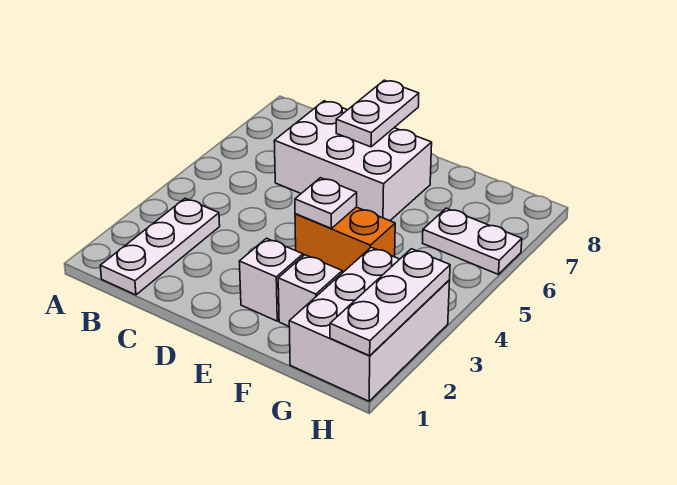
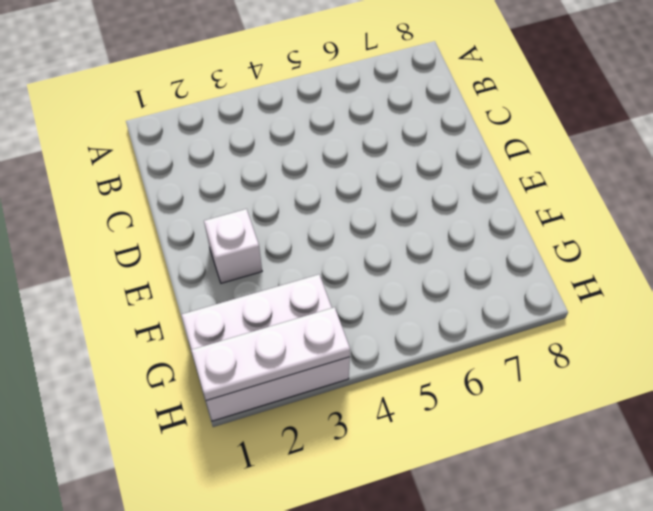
none -> white 1x3 plate [100,198,220,295]
none -> white 2x3 brick [274,101,432,221]

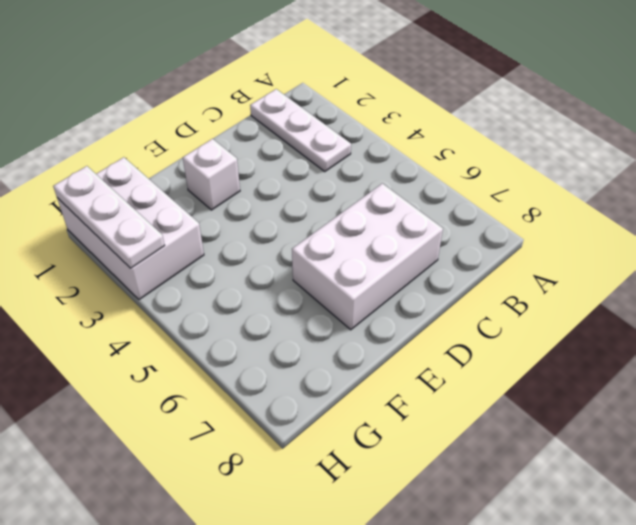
none -> orange 1x2 brick [295,207,395,273]
none -> white 1x1 brick [278,255,342,326]

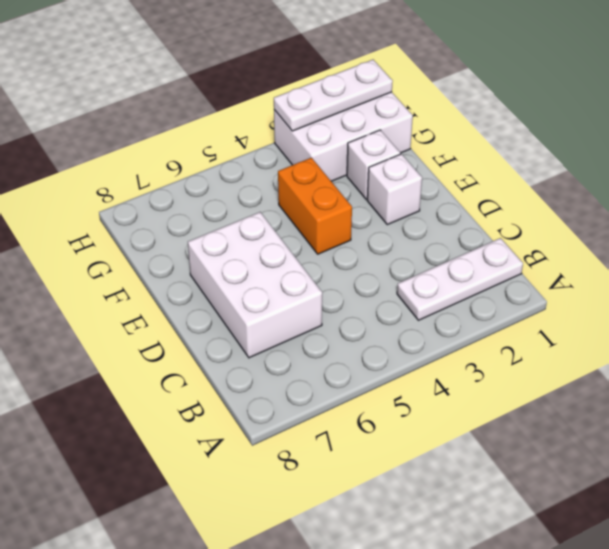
none -> white 1x2 plate [423,208,522,274]
none -> white 1x2 plate [336,80,419,147]

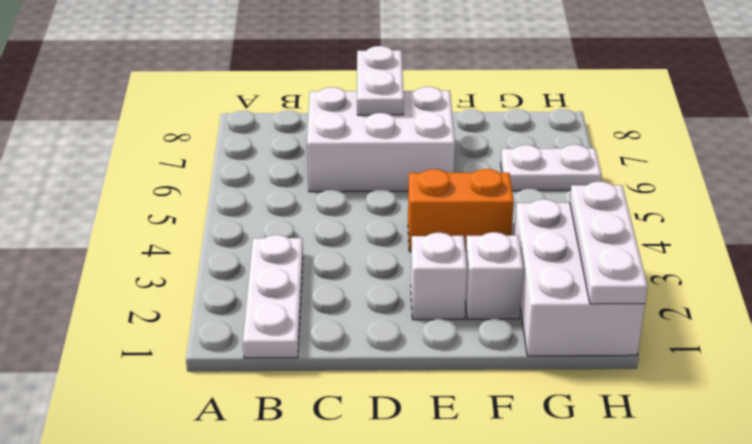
none -> white 1x1 plate [295,178,357,229]

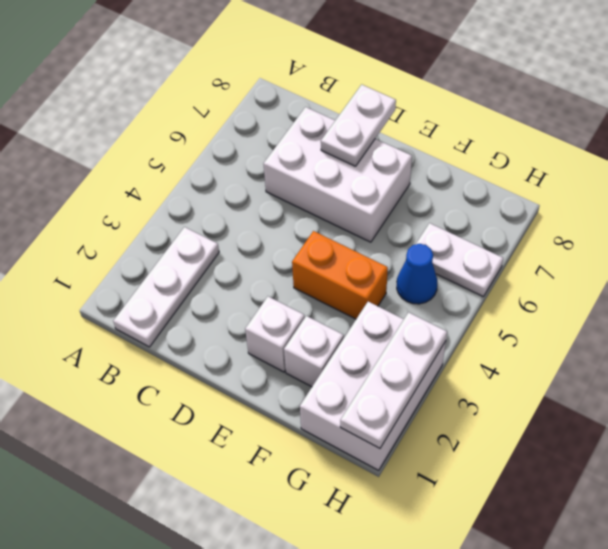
blue 1x1 cone [397,244,437,304] -> none
none -> white 1x1 plate [295,178,357,229]

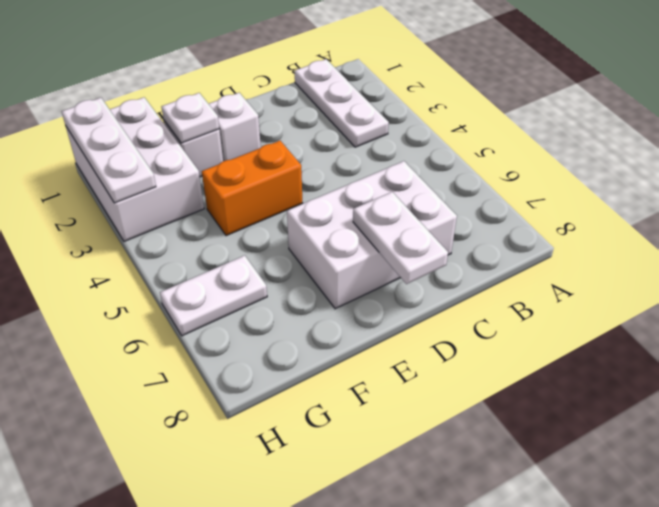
white 1x1 plate [161,93,219,143] -> white 1x1 plate moved to [295,178,357,229]

